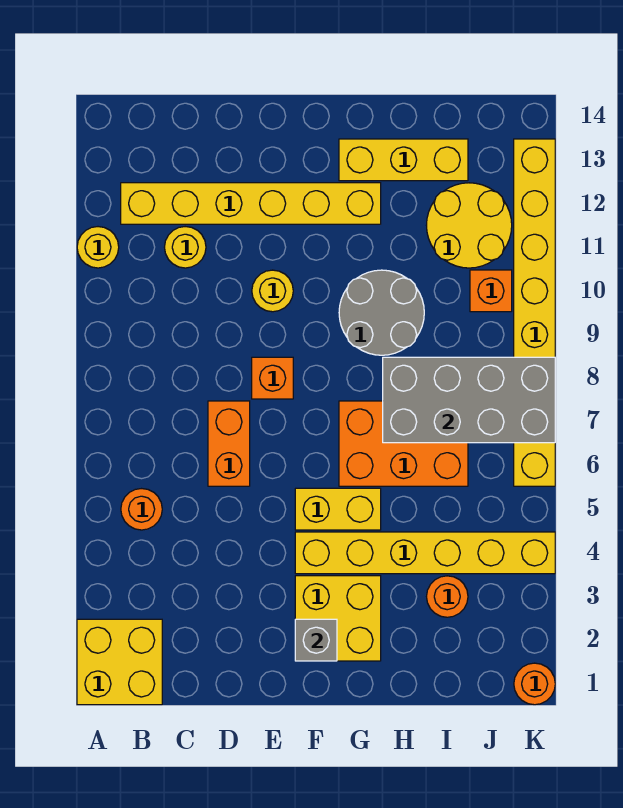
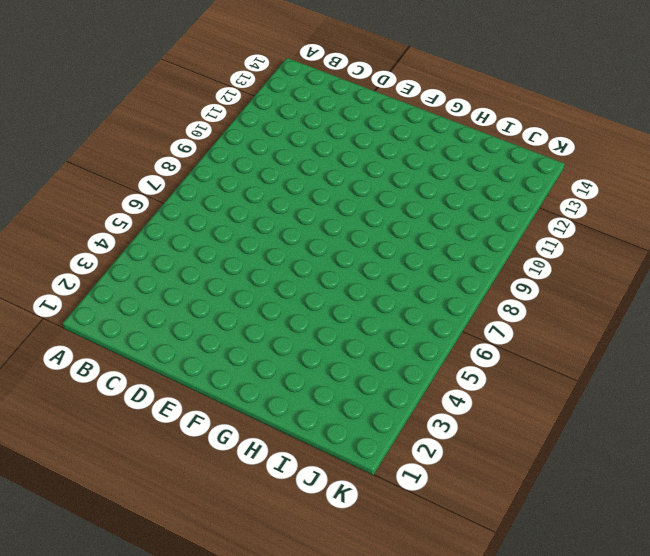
none -> yellow 2x2 brick [77,619,162,705]
none -> yellow 1x1 round brick [77,227,119,268]
none -> orange 1x1 round brick [121,489,162,530]

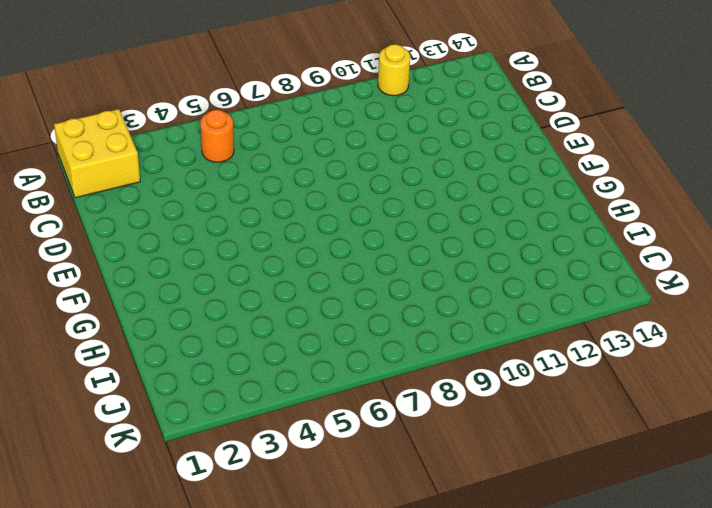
none -> yellow 1x6 brick [121,183,381,224]
none -> yellow 1x1 round brick [165,227,206,268]
none -> orange 1x2 brick [208,401,250,486]

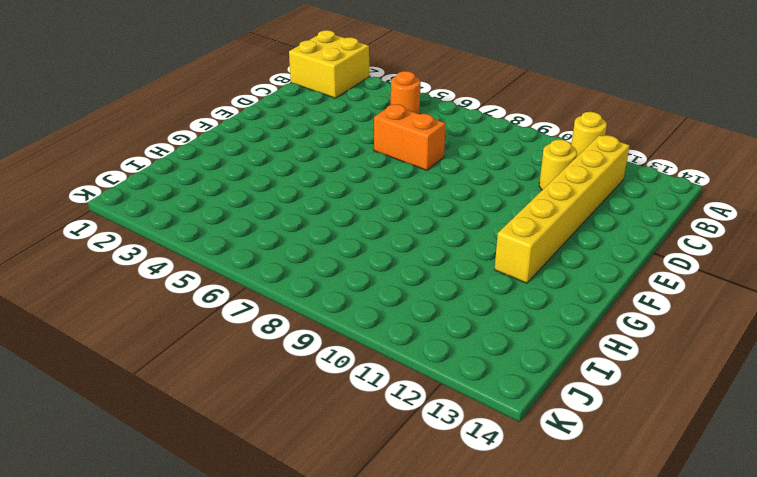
none -> orange 1x1 brick [252,357,293,399]
none -> yellow 1x1 round brick [252,270,293,312]
none -> yellow 2x2 brick [295,576,381,661]

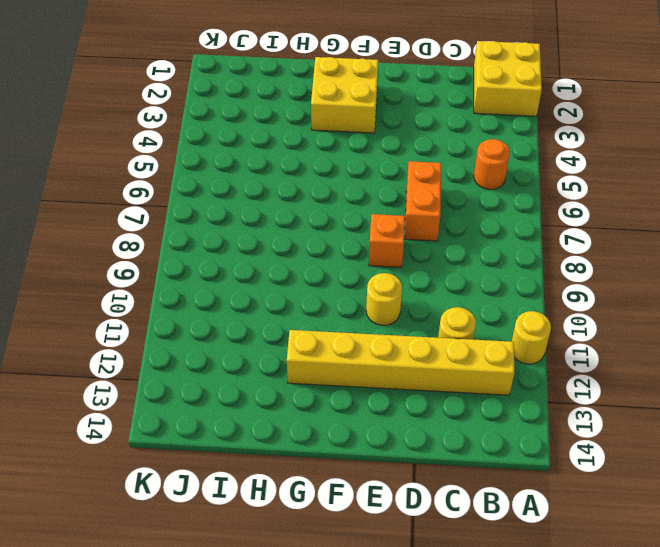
none -> yellow 1x6 brick [295,532,555,574]
none -> yellow 1x2 brick [295,488,381,530]
none -> orange 2x3 brick [339,401,468,486]

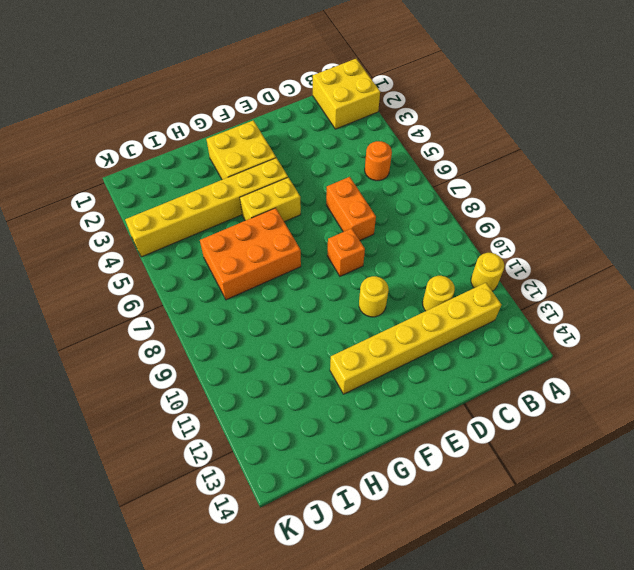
none -> grey 2x2 round brick [339,270,424,355]
none -> yellow 1x3 brick [339,139,468,181]
none -> orange 1x1 round brick [427,576,468,617]

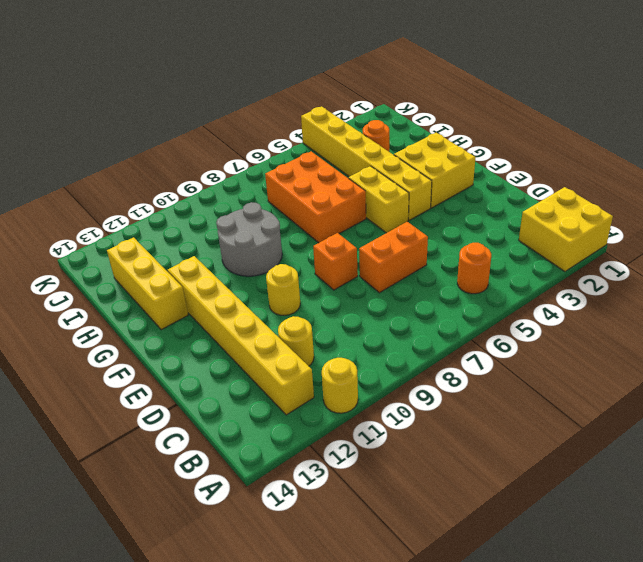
none -> yellow 2x2 round brick [426,183,512,268]
none -> orange 1x1 brick [470,270,512,312]
none -> orange 1x1 round brick [514,663,555,705]

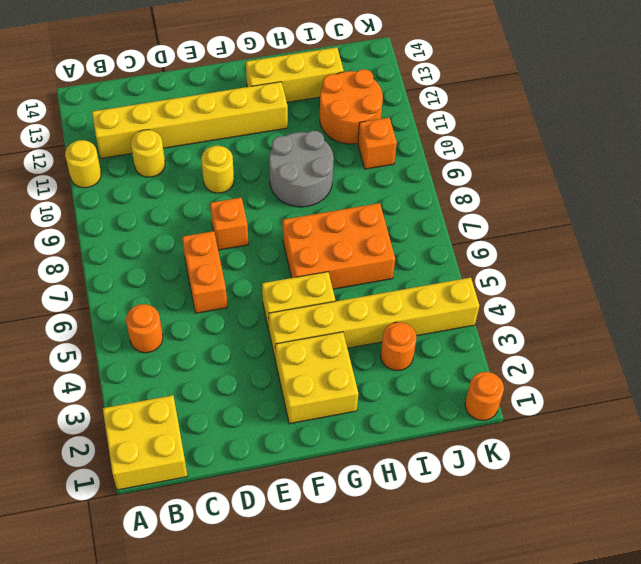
orange 2x2 round brick [320,69,383,144] -> yellow 2x2 round brick [426,183,512,268]
none -> yellow 1x8 brick [514,139,555,486]
none -> grey 1x1 brick [295,619,337,661]
none -> grey 2x4 brick [383,357,555,443]

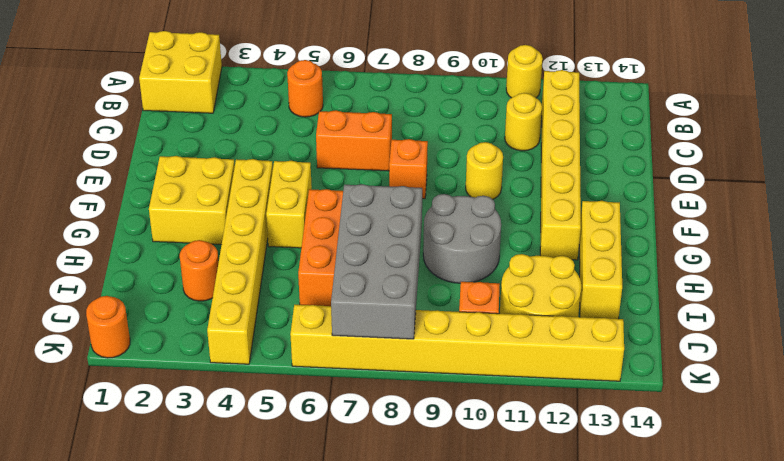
none -> grey 1x1 brick [295,619,337,661]

